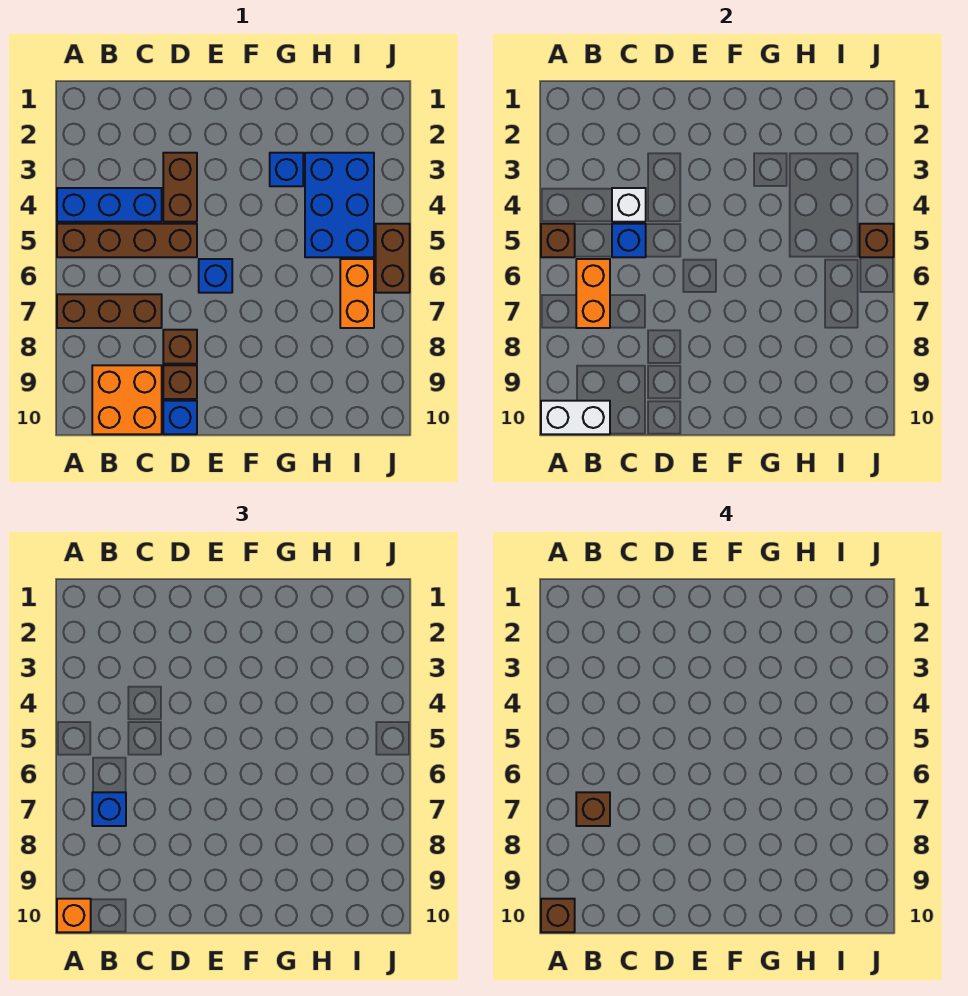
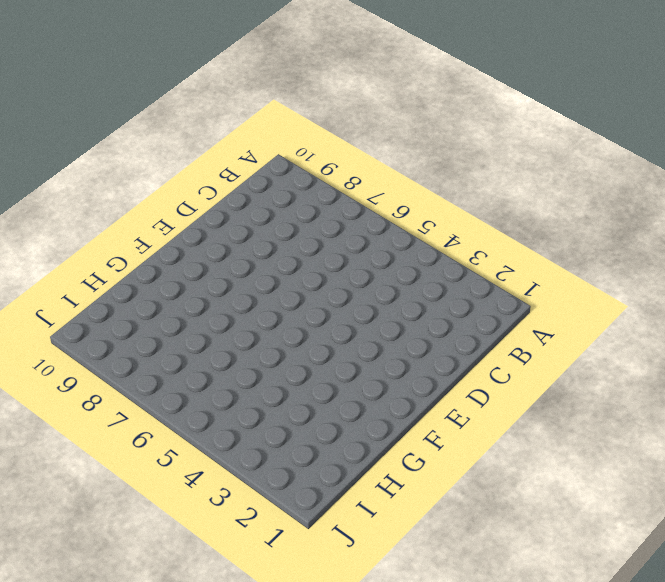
none -> blue 1x3 brick [57,188,162,222]
none -> brown 1x4 brick [57,224,197,257]
none -> brown 1x3 brick [57,294,162,328]

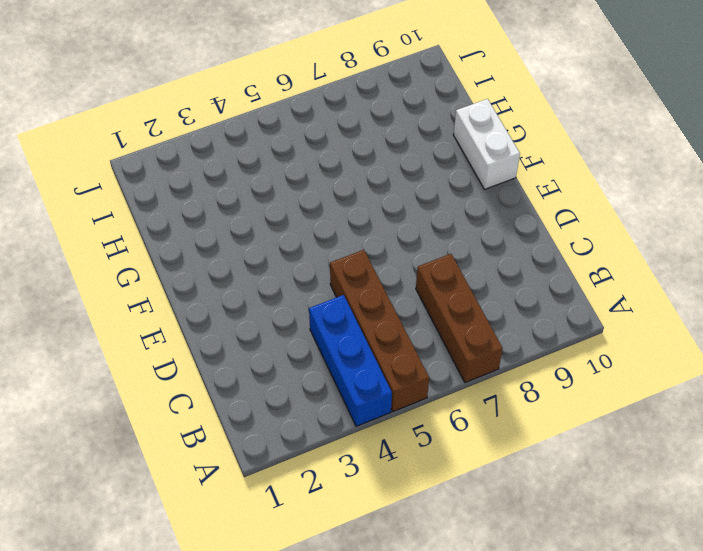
white 1x2 brick [454,99,520,189] -> white 1x2 brick moved to [541,401,610,434]
none -> orange 2x2 brick [92,365,162,434]
none -> brown 1x2 brick [163,153,197,222]
none -> brown 1x1 brick [163,330,197,364]

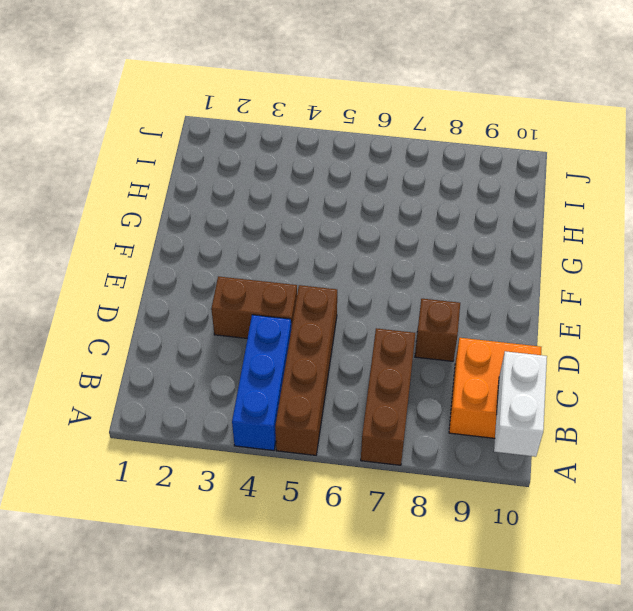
none -> brown 1x1 brick [163,365,197,399]
none -> blue 1x1 brick [163,401,197,434]
none -> blue 1x1 brick [199,259,232,293]

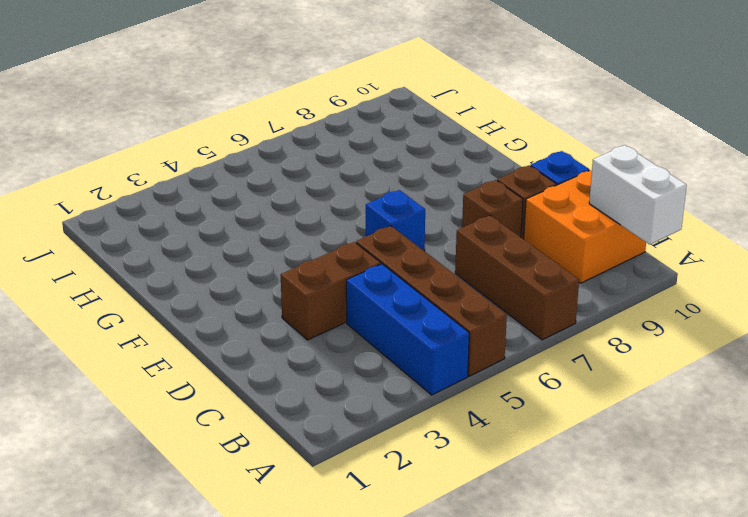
none -> blue 1x1 brick [270,153,303,186]
none -> blue 2x3 brick [305,153,374,257]
none -> orange 1x2 brick [340,259,374,328]

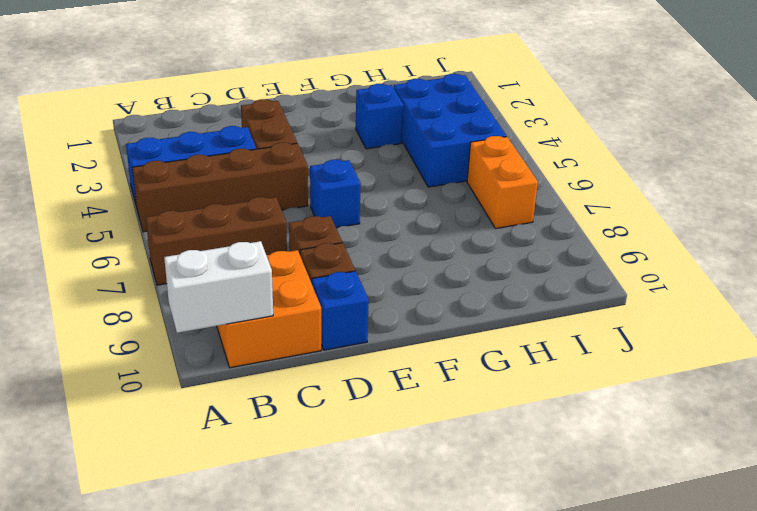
none -> brown 1x2 brick [376,224,410,293]
none -> brown 1x1 brick [541,224,575,257]
none -> orange 1x2 brick [576,259,610,328]

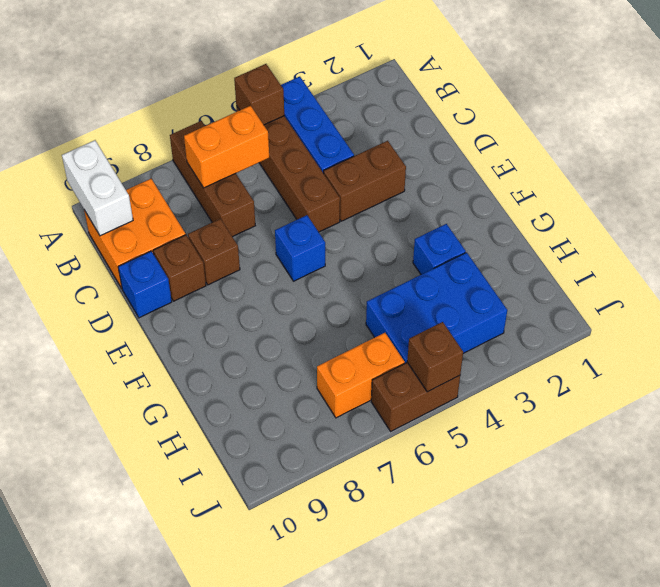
none -> white 1x1 brick [612,188,646,222]
none -> blue 1x1 brick [612,224,646,257]
none -> orange 1x1 brick [57,899,91,932]

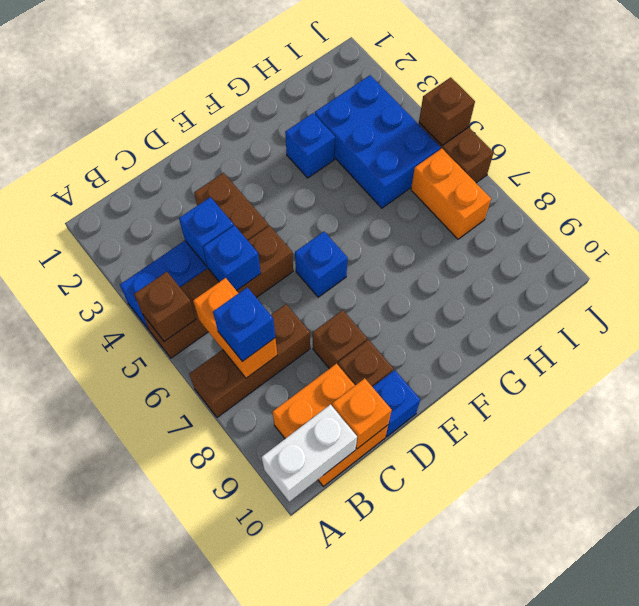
blue 1x1 brick [179,197,234,266] -> white 1x1 brick [612,188,646,222]
orange 1x1 brick [332,378,392,449] -> orange 1x1 brick moved to [57,899,91,932]
none -> brown 1x1 brick [541,899,575,932]
none -> brown 1x1 brick [576,792,610,826]

